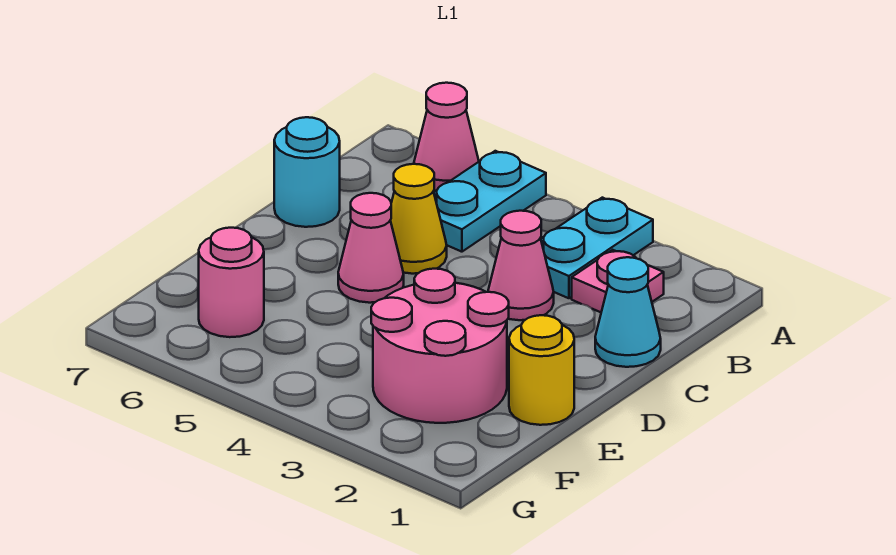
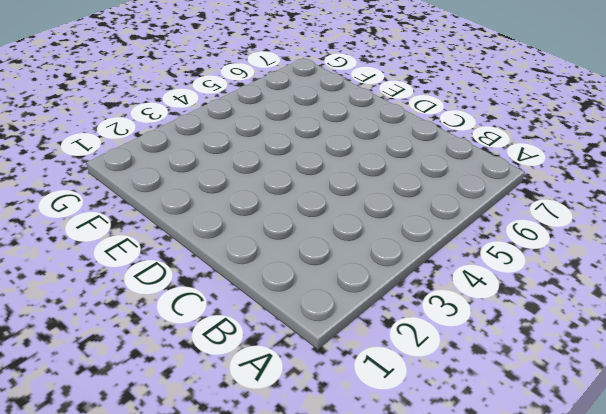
none -> cyan 1x2 plate [541,198,653,298]
none -> cyan 1x2 plate [434,151,546,252]
none -> pink 1x1 cone [414,83,479,191]

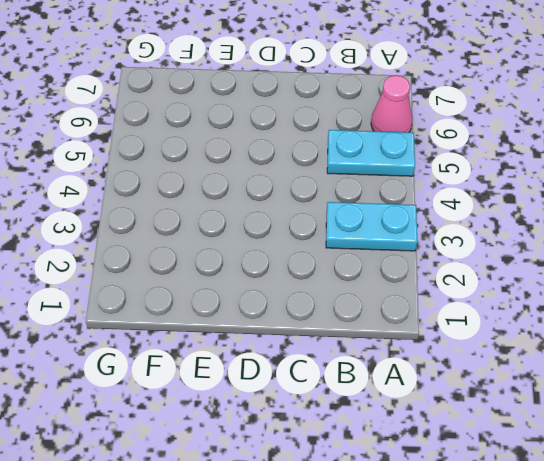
none -> pink 1x1 plate [572,250,664,312]
none -> cyan 1x1 cone [595,257,661,367]
none -> pink 1x1 cone [488,211,554,320]

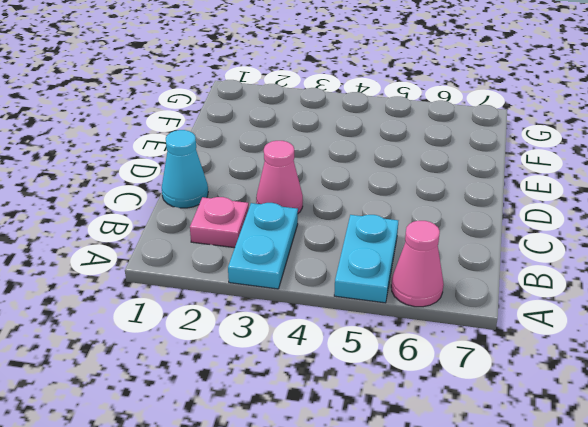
none -> yellow 1x1 cone [390,164,447,274]
none -> cyan 1x1 round brick [274,117,340,227]
none -> pink 1x1 cone [338,193,404,303]

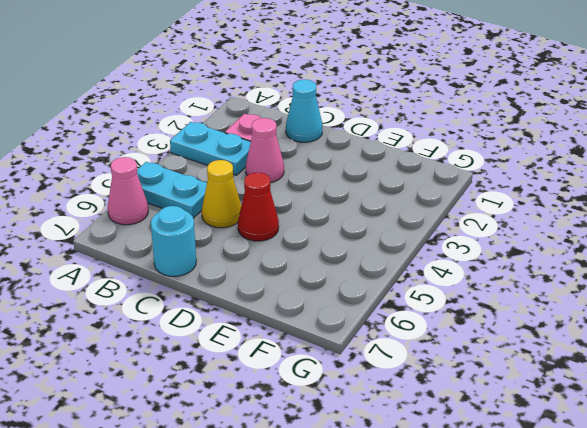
red 1x1 cone [238,173,279,241] -> pink 1x1 cone [338,193,404,303]
none -> yellow 1x1 round brick [509,315,574,425]
none -> pink 2x2 round brick [371,269,509,423]
none -> pink 1x1 round brick [199,228,264,337]

